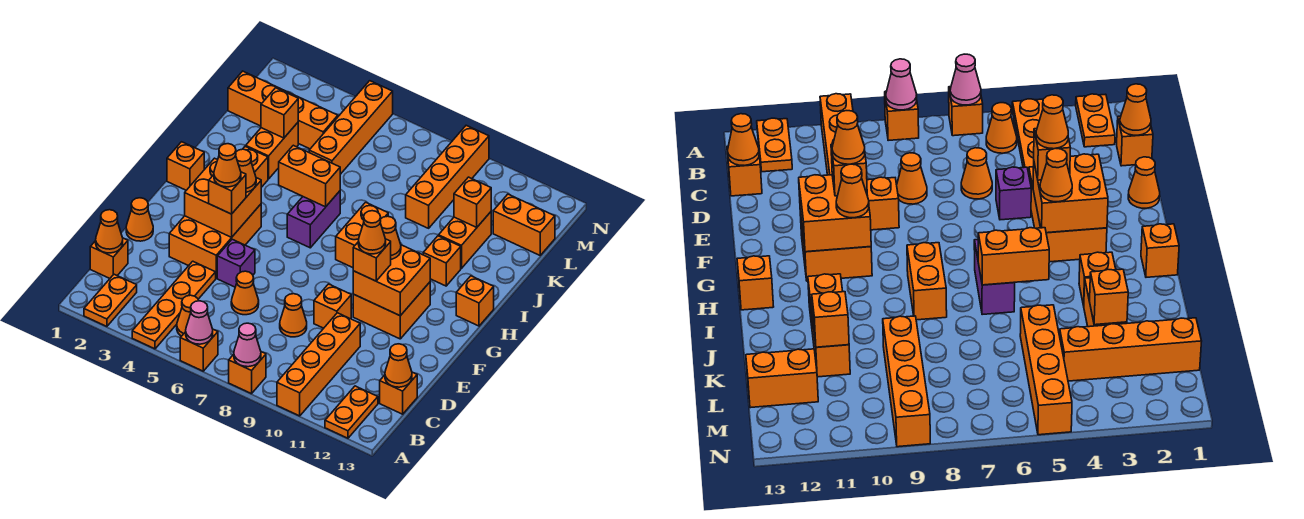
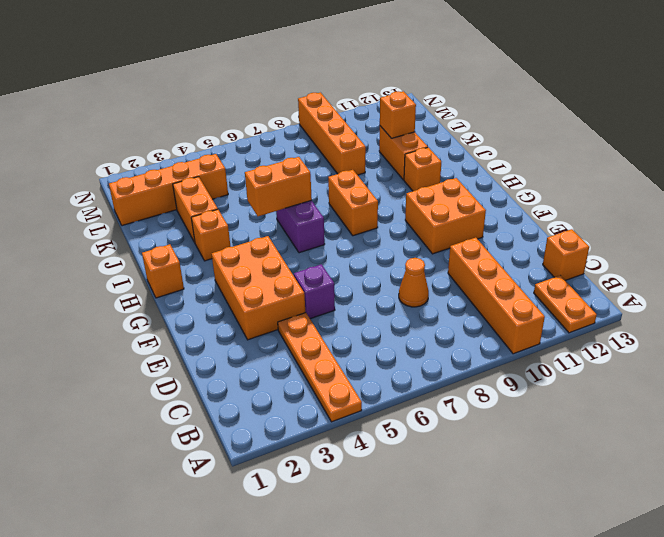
none -> orange 1x2 plate [84,274,137,326]
none -> orange 1x1 brick [180,329,218,371]
none -> orange 1x1 brick [229,352,266,394]
none -> orange 1x1 cone [177,295,198,336]

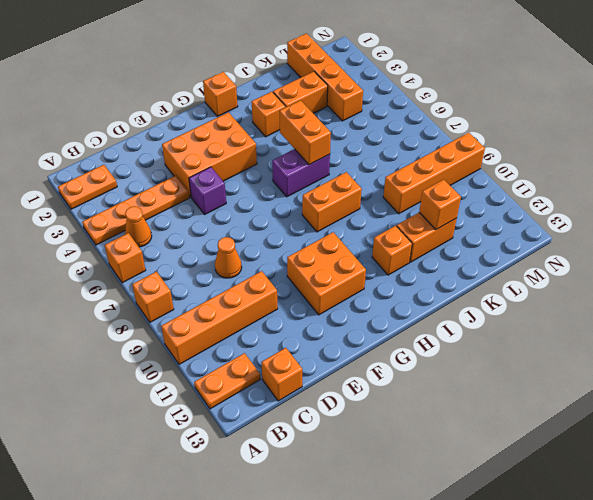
none -> orange 1x1 brick [90,238,128,278]
none -> orange 1x1 cone [231,271,259,315]
none -> orange 1x1 cone [126,198,153,241]
none -> orange 1x1 brick [314,284,351,328]

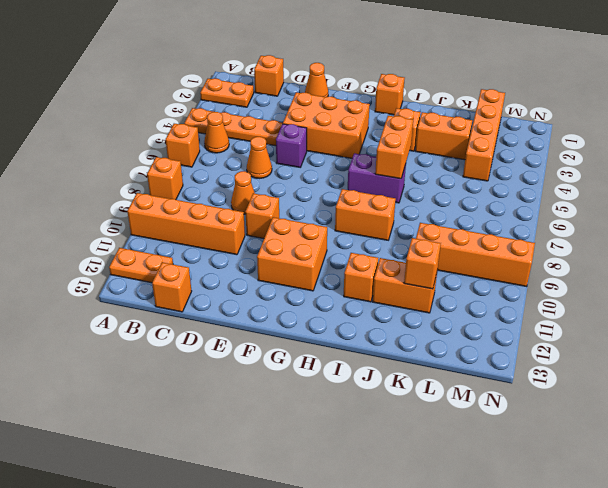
none -> orange 1x1 brick [456,276,494,326]
none -> orange 1x4 brick [309,81,393,174]
none -> orange 1x2 brick [493,194,555,255]
none -> pink 1x1 cone [186,301,213,344]

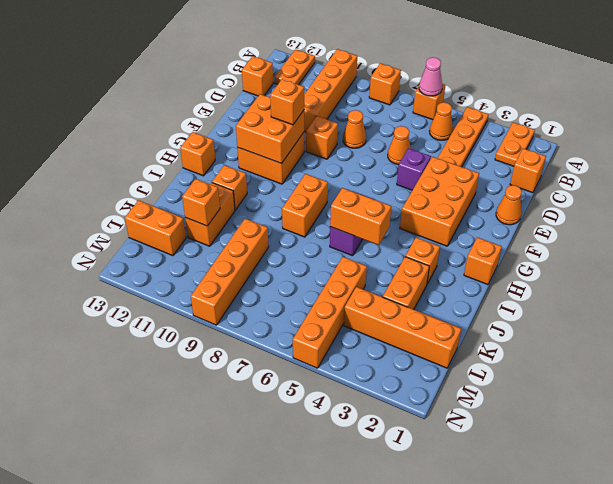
none -> pink 1x1 cone [234,323,261,367]
none -> orange 1x1 cone [96,210,123,253]
none -> orange 1x1 cone [385,344,412,387]
none -> orange 2x2 brick [185,158,261,237]

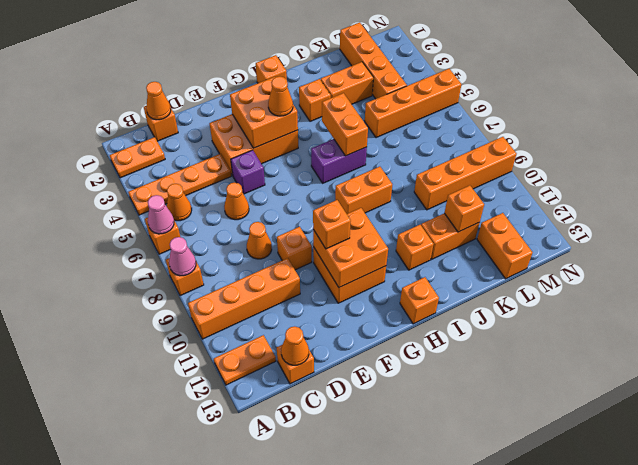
none -> orange 1x1 cone [126,198,153,241]
none -> orange 1x1 brick [261,88,298,138]
none -> orange 1x1 brick [209,172,246,214]
none -> orange 1x1 cone [380,216,401,259]

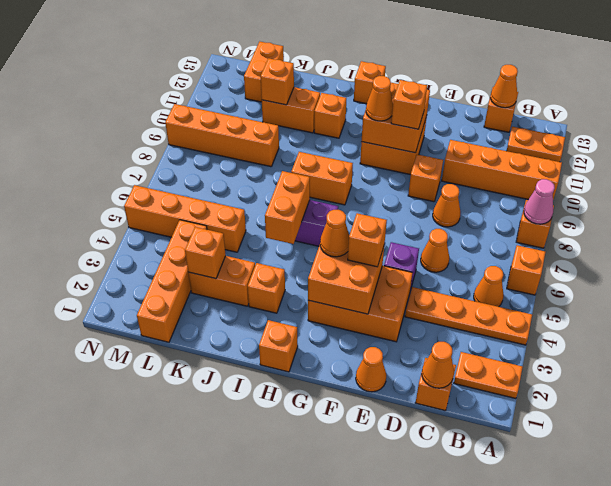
none -> pink 1x1 cone [186,301,213,344]
none -> orange 1x1 cone [214,144,241,187]
none -> orange 1x1 cone [358,211,386,254]

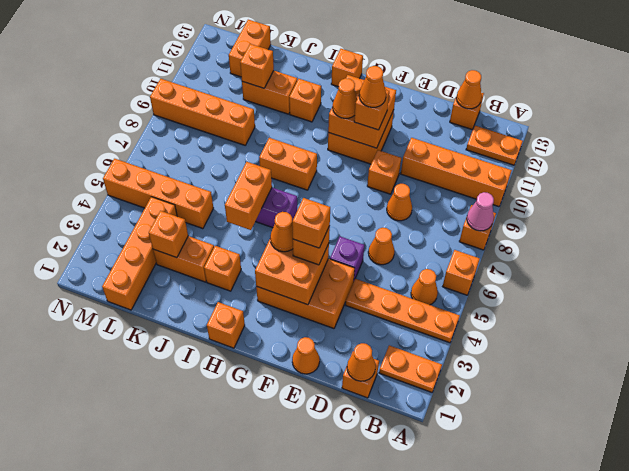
orange 1x1 brick [292,198,330,248] -> orange 1x1 cone [214,144,241,187]
none -> pink 1x1 cone [186,301,213,344]

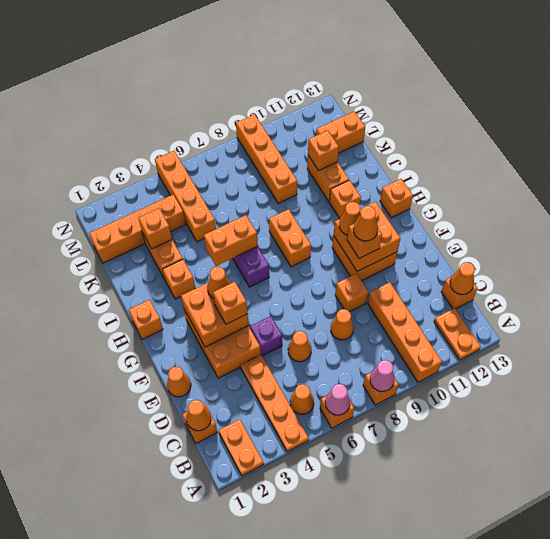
none -> orange 1x1 cone [214,144,241,187]

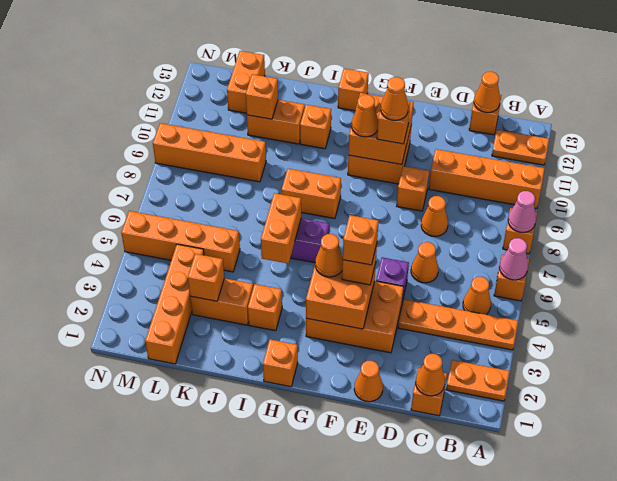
orange 1x1 brick [343,215,379,265] -> orange 1x1 cone [214,144,241,187]

